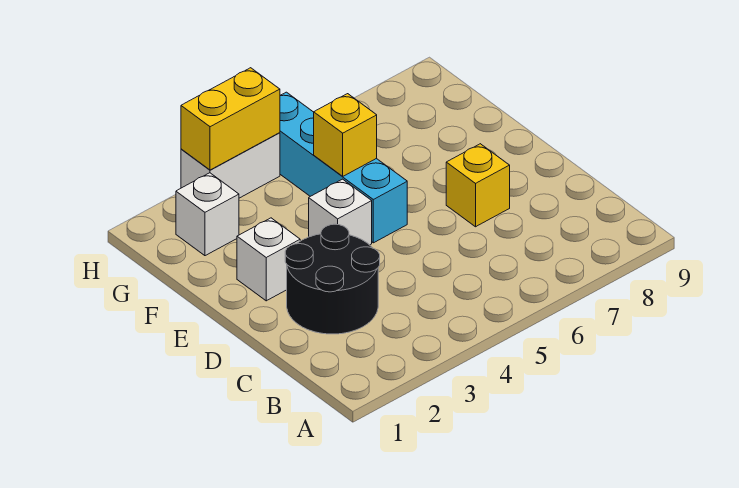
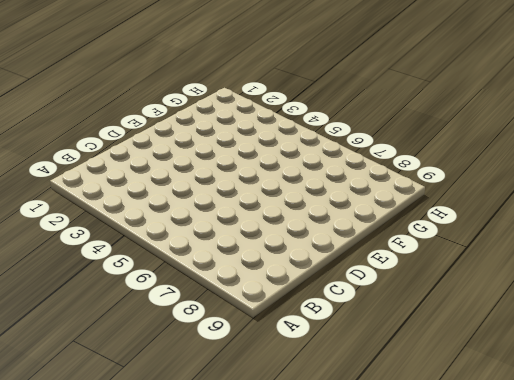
none -> black 2x2 round brick [285,224,380,334]
none -> yellow 1x1 brick [446,144,510,227]

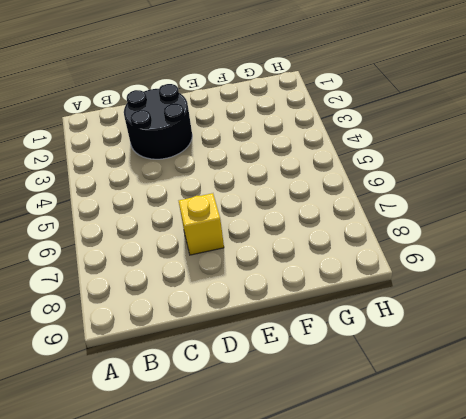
none -> white 1x1 brick [237,218,300,301]
none -> white 1x1 brick [309,179,372,245]

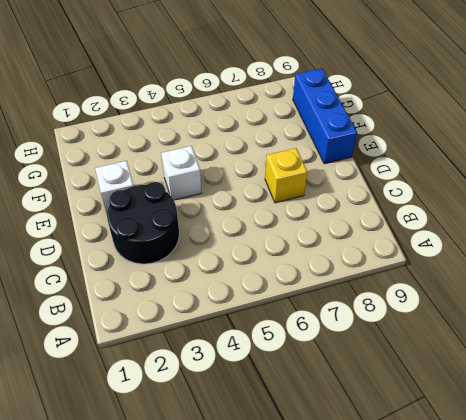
blue 1x3 brick [293,68,357,164] -> none
none -> cyan 1x4 brick [280,92,407,243]
none -> white 1x1 brick [176,173,239,256]

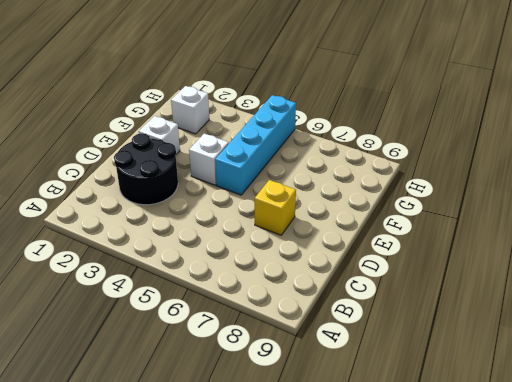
none -> white 1x2 brick [181,133,280,198]
none -> yellow 1x1 brick [314,94,377,176]

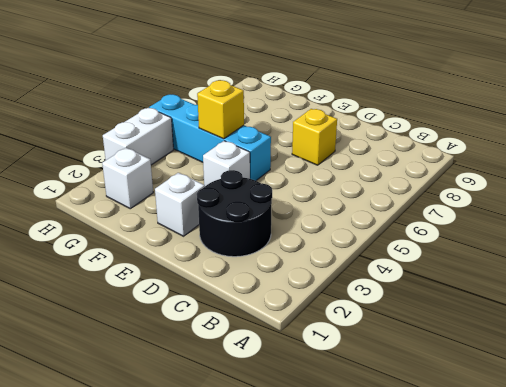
none -> yellow 1x2 brick [181,68,280,170]

